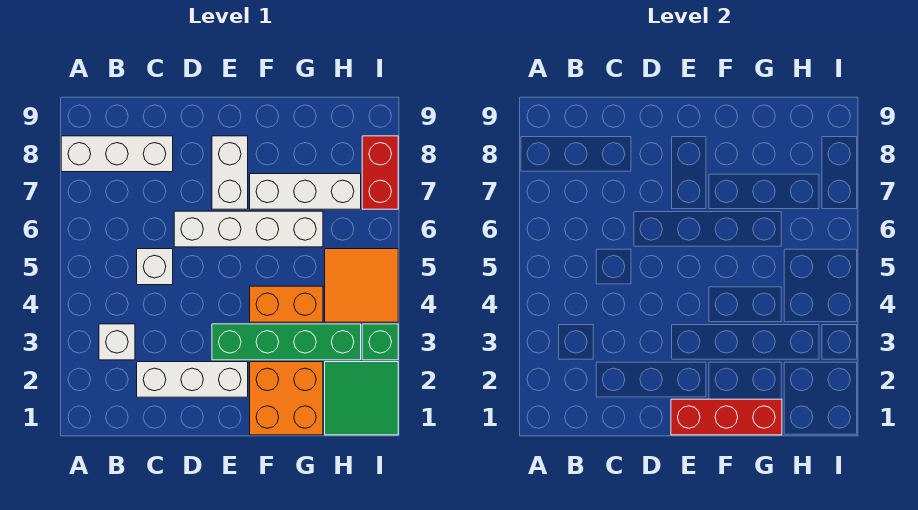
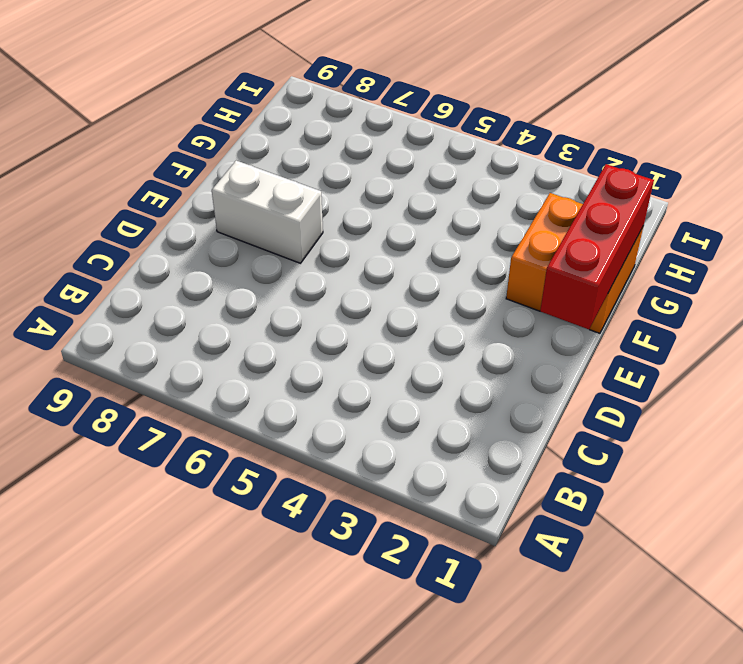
none -> white 1x3 brick [61,136,173,172]
none -> white 1x1 brick [99,324,135,360]
none -> white 1x3 brick [137,362,248,397]

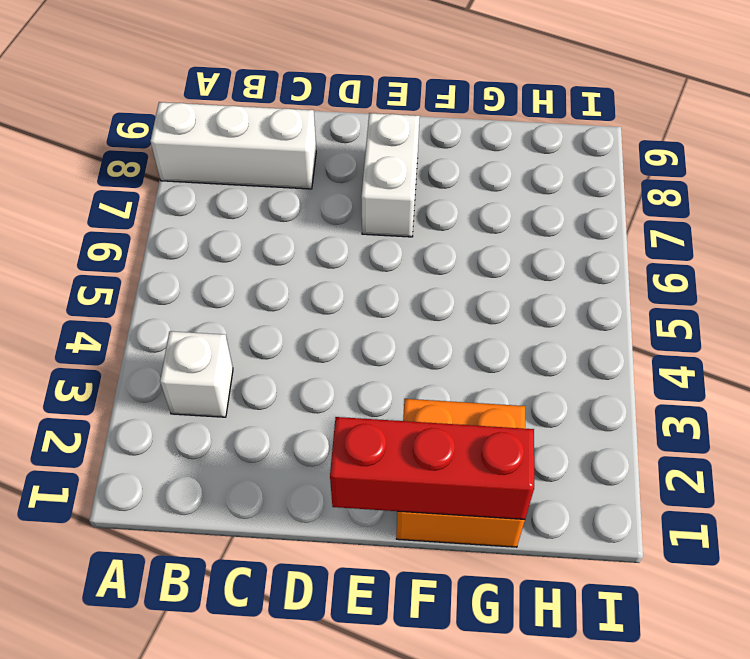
none -> white 1x3 brick [137,362,248,397]
none -> white 1x1 brick [137,249,173,285]
none -> white 1x4 brick [174,211,323,247]

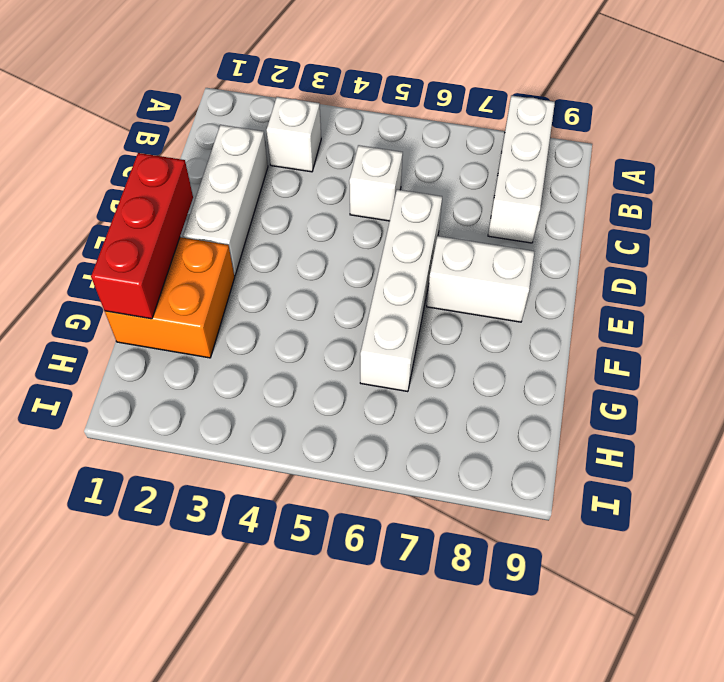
none -> green 1x4 brick [212,324,361,360]
none -> orange 1x2 brick [250,286,323,322]
none -> white 1x3 brick [250,174,361,209]

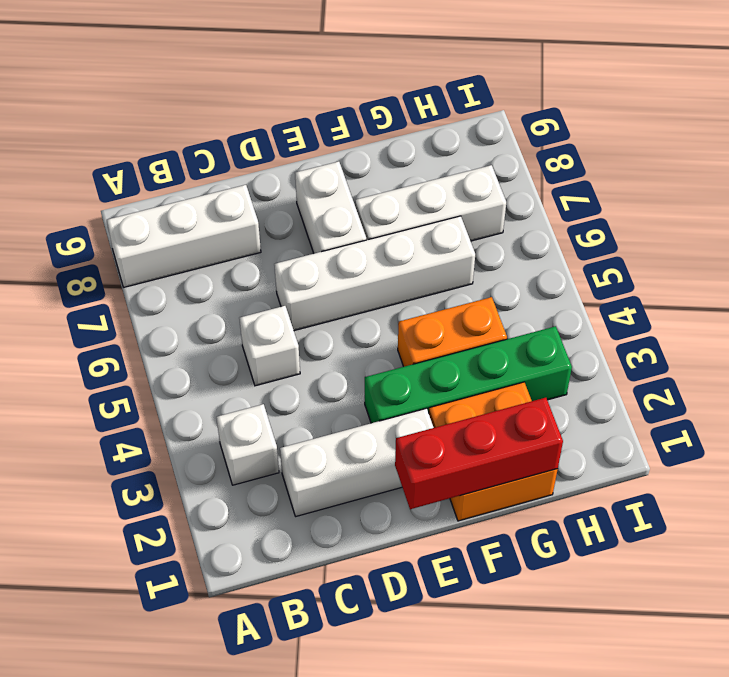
none -> green 2x2 tile [325,362,398,435]
none -> orange 2x2 tile [325,249,398,322]
none -> green 1x1 brick [362,324,398,360]

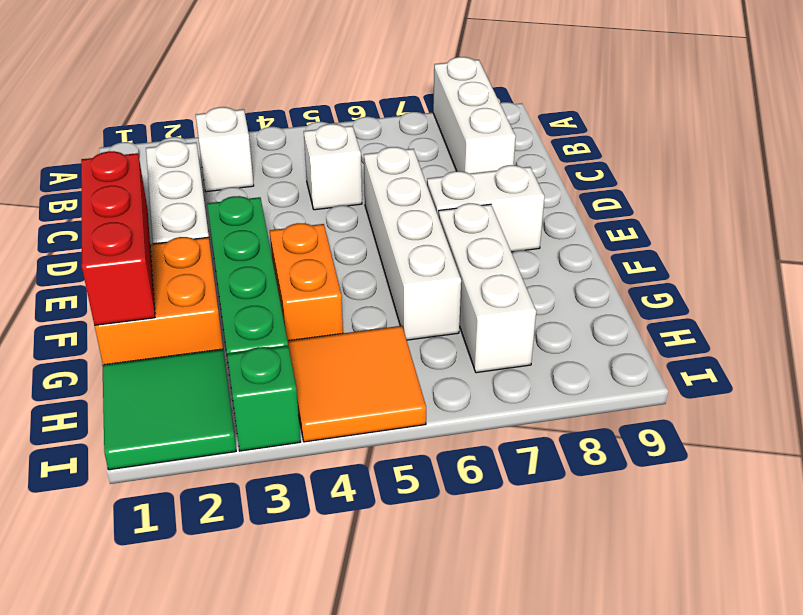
none -> red 1x2 brick [362,136,398,209]

